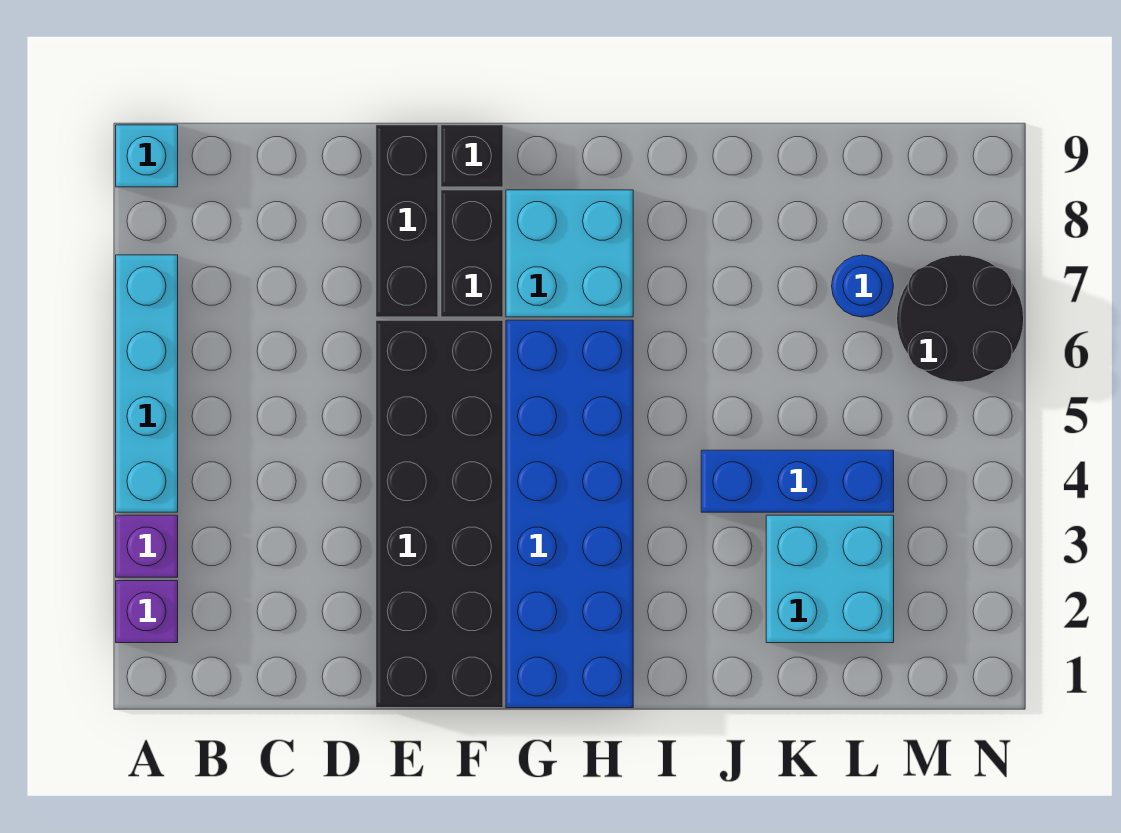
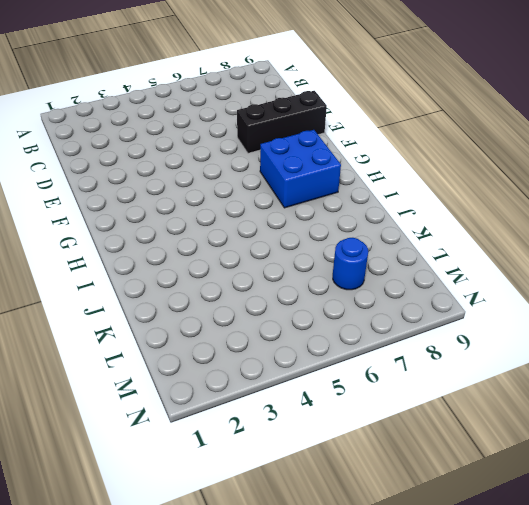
blue 2x2 brick [260,130,341,208] -> cyan 2x2 brick [506,190,633,317]
none -> purple 1x1 brick [116,581,178,643]
none -> purple 1x1 brick [116,515,178,577]
none -> cyan 1x4 brick [116,255,178,512]

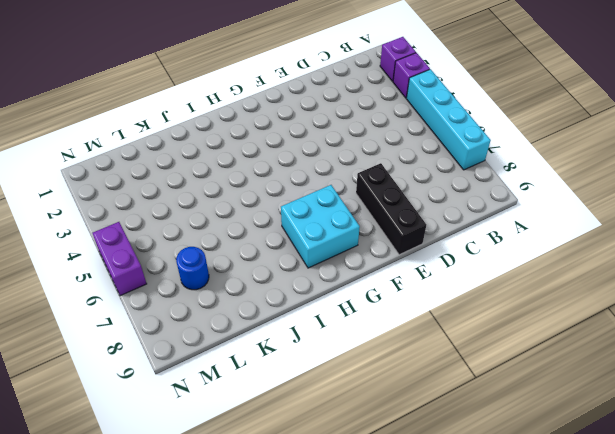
purple 1x2 brick [92,222,147,296] -> black 2x2 round brick [897,255,1024,382]
none -> cyan 1x1 brick [116,125,178,187]
none -> black 2x6 brick [376,320,503,708]
none -> black 1x2 brick [441,190,503,317]

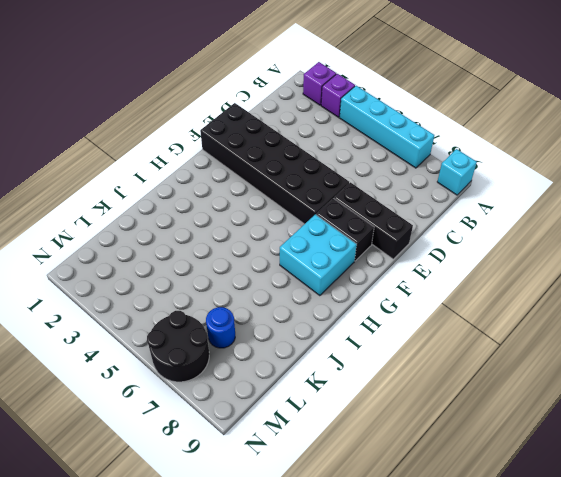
none -> black 1x1 brick [441,125,503,187]
none -> blue 2x6 brick [506,320,633,708]
none -> blue 1x3 brick [701,450,894,512]

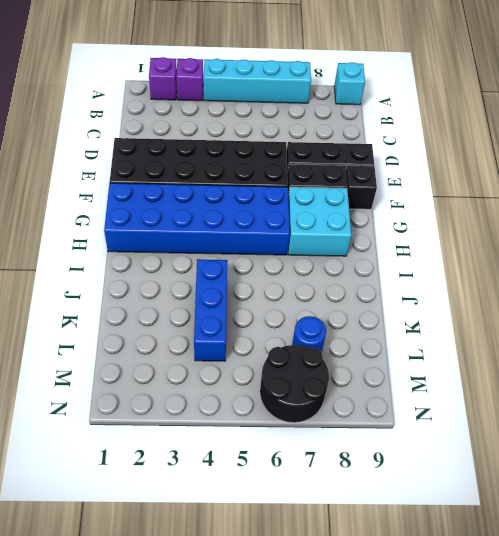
none -> cyan 2x2 brick [766,515,894,643]

